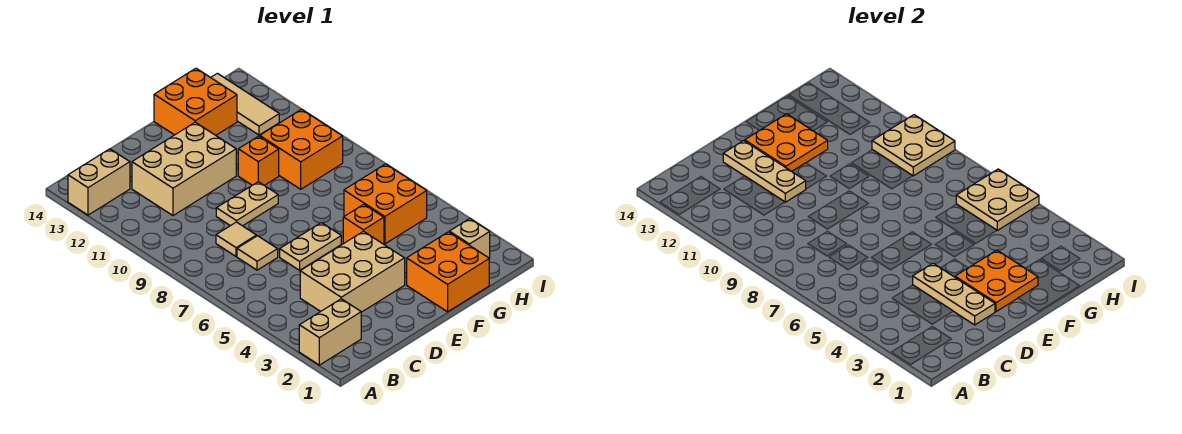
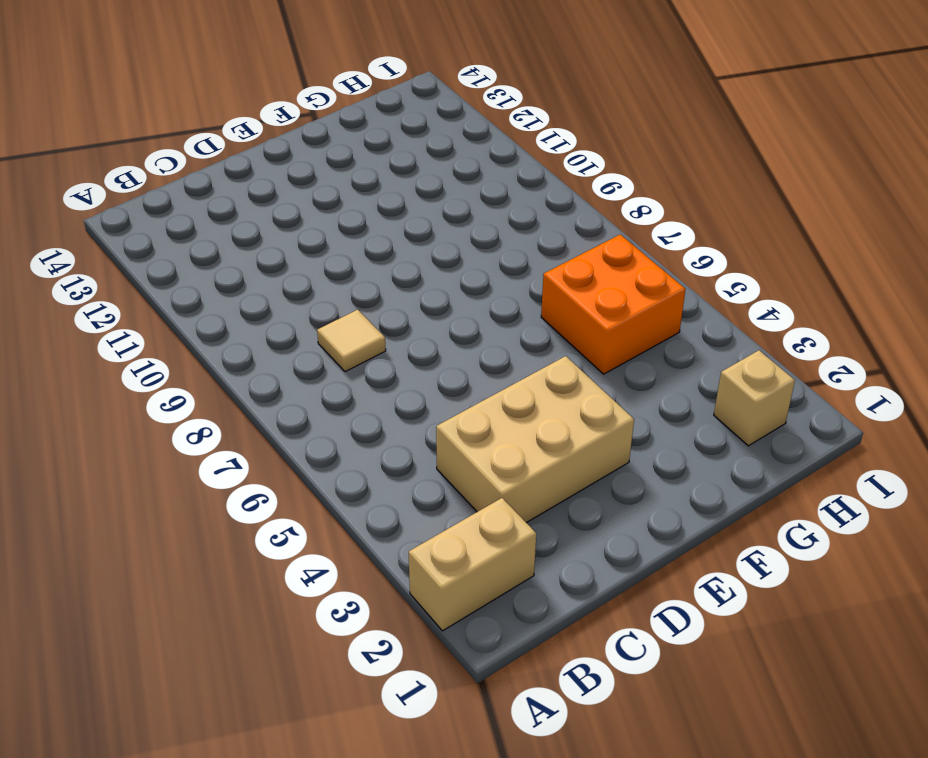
none -> tan 1x2 brick [68,149,130,215]
none -> tan 1x1 tile [237,236,278,270]
none -> tan 2x3 brick [132,122,236,216]

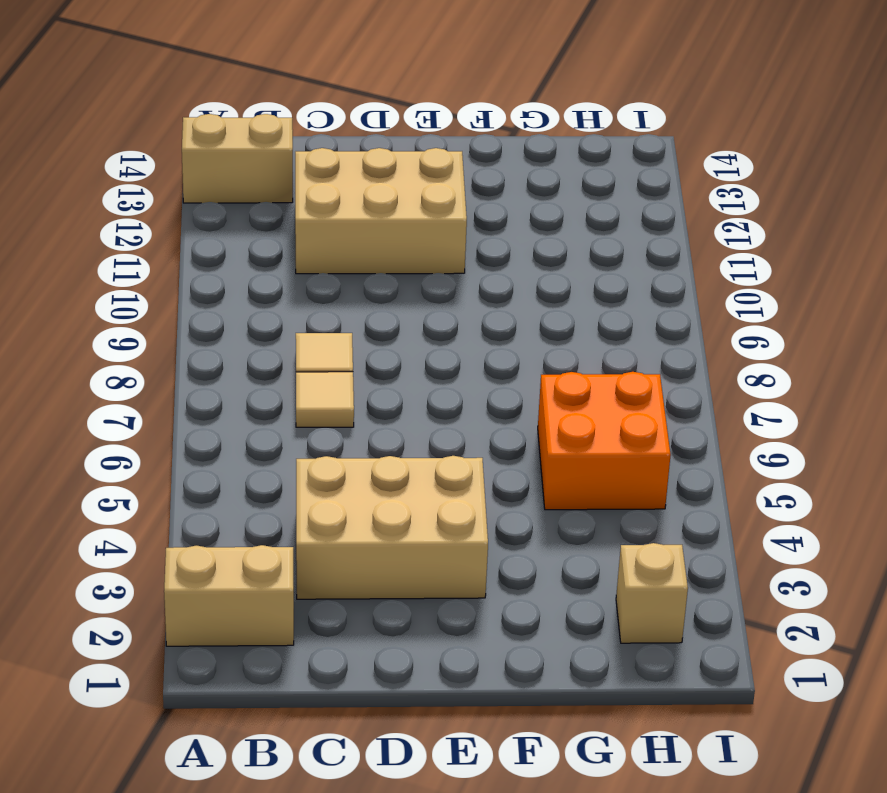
none -> tan 1x2 plate [280,223,341,270]
none -> tan 1x2 plate [216,182,278,226]
none -> orange 2x2 brick [407,232,489,312]

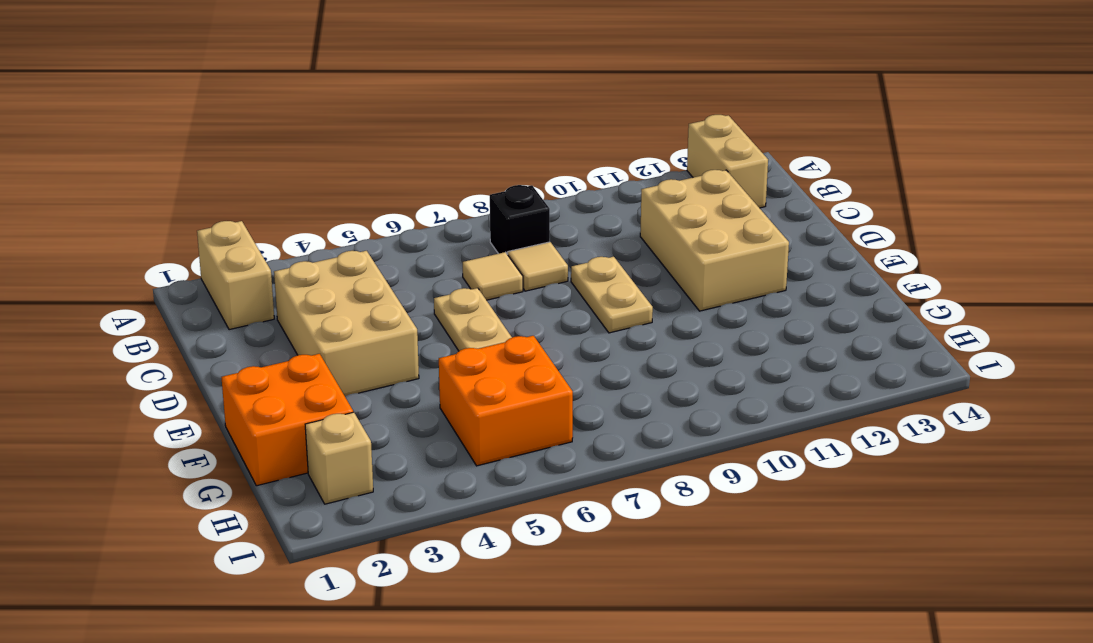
black 1x1 brick [490,185,550,255] -> none
none -> orange 1x1 brick [343,204,384,244]
none -> orange 1x1 brick [238,136,279,185]
none -> orange 2x2 brick [154,68,237,135]

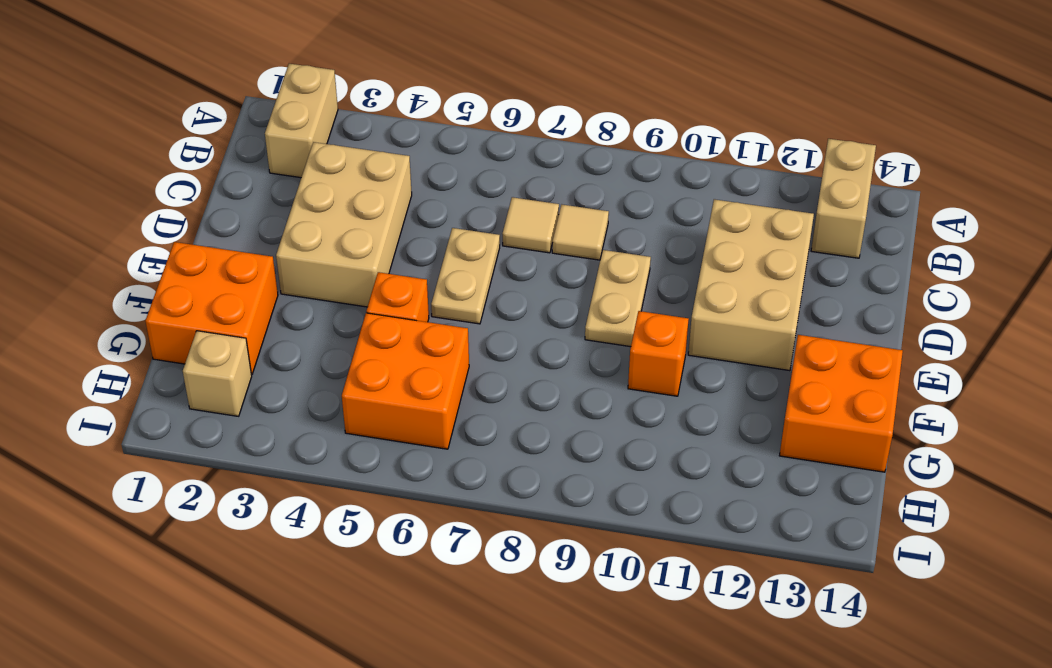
none -> orange 2x2 brick [260,109,343,189]
none -> tan 1x3 tile [211,73,279,135]
none -> tan 1x3 plate [913,263,995,325]

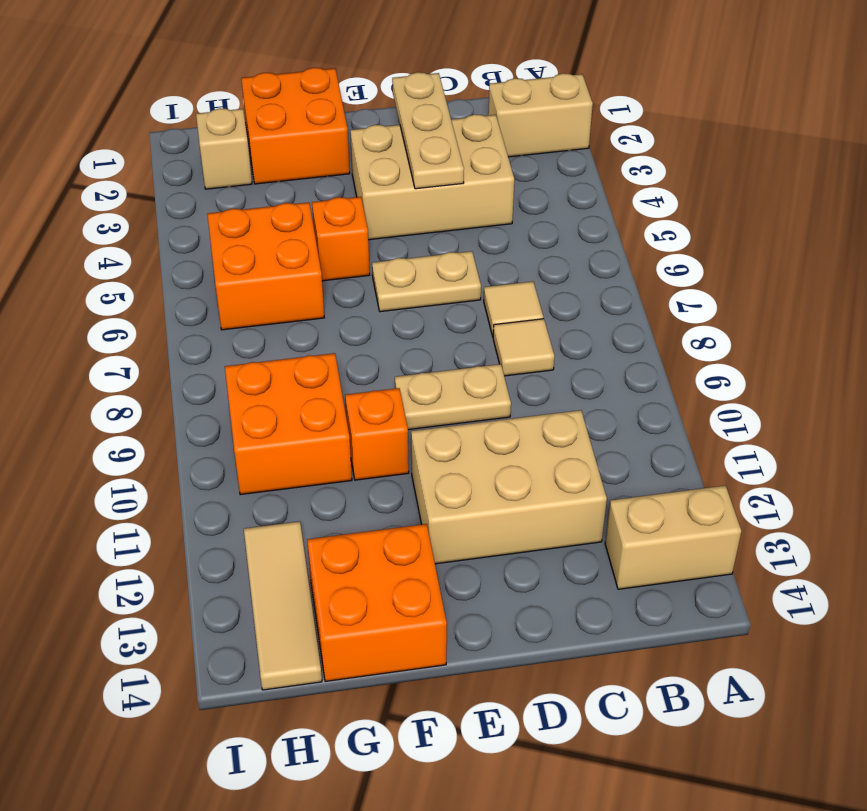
none -> tan 1x3 plate [723,141,806,202]
none -> orange 2x2 plate [955,250,1038,312]
none -> orange 2x2 plate [745,114,828,171]

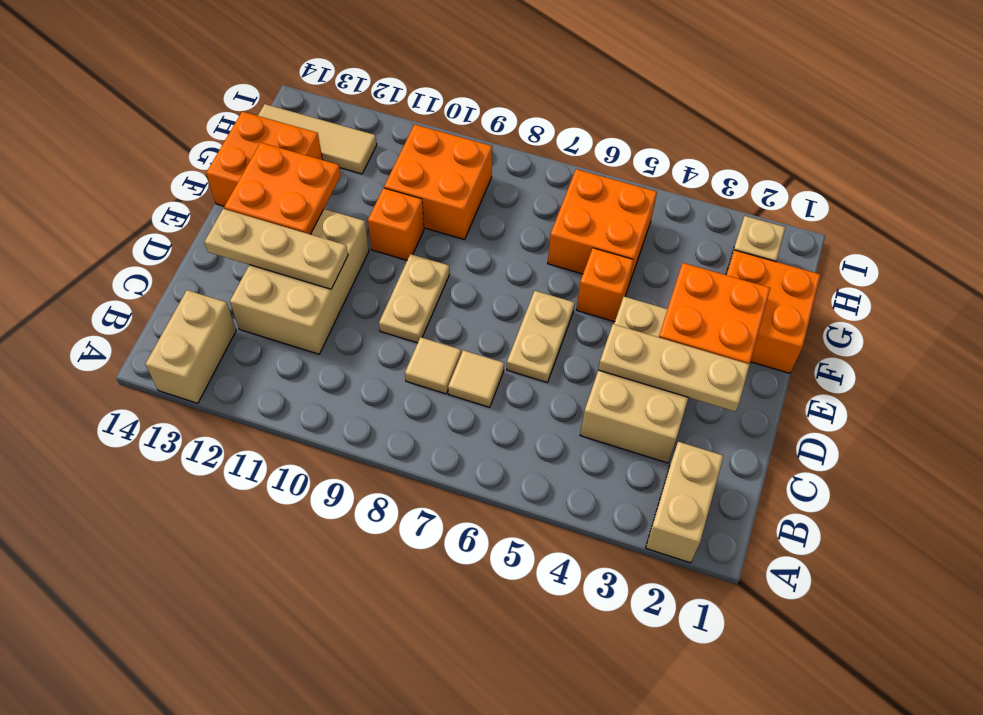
none -> tan 2x2 plate [956,169,1039,230]
none -> tan 2x2 plate [872,115,955,176]

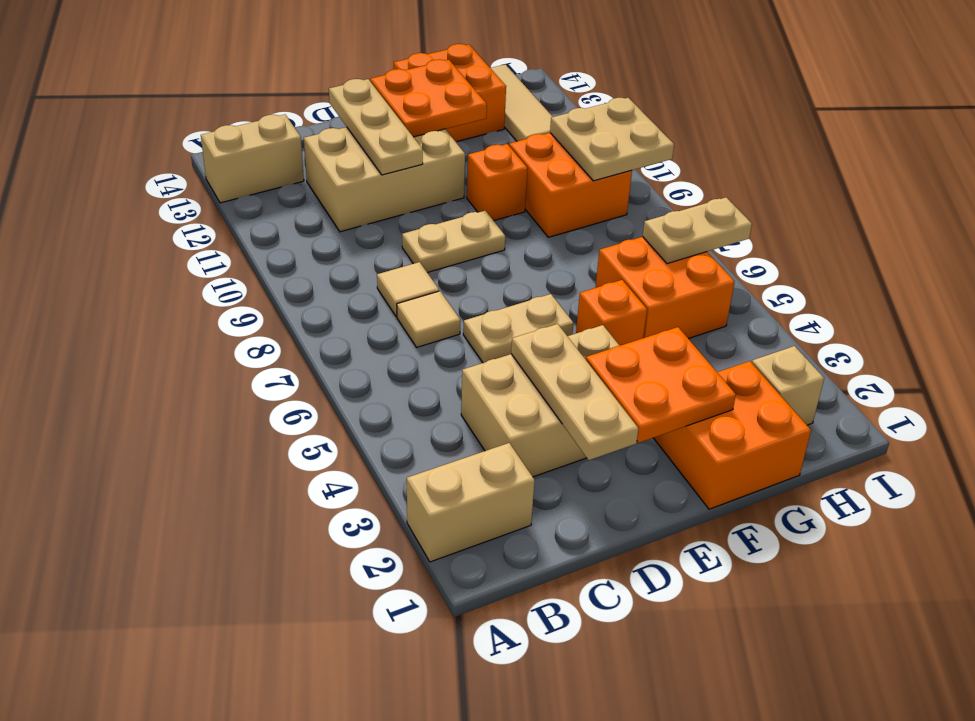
tan 1x2 plate [643,197,752,264] -> tan 2x2 plate [956,169,1039,230]

